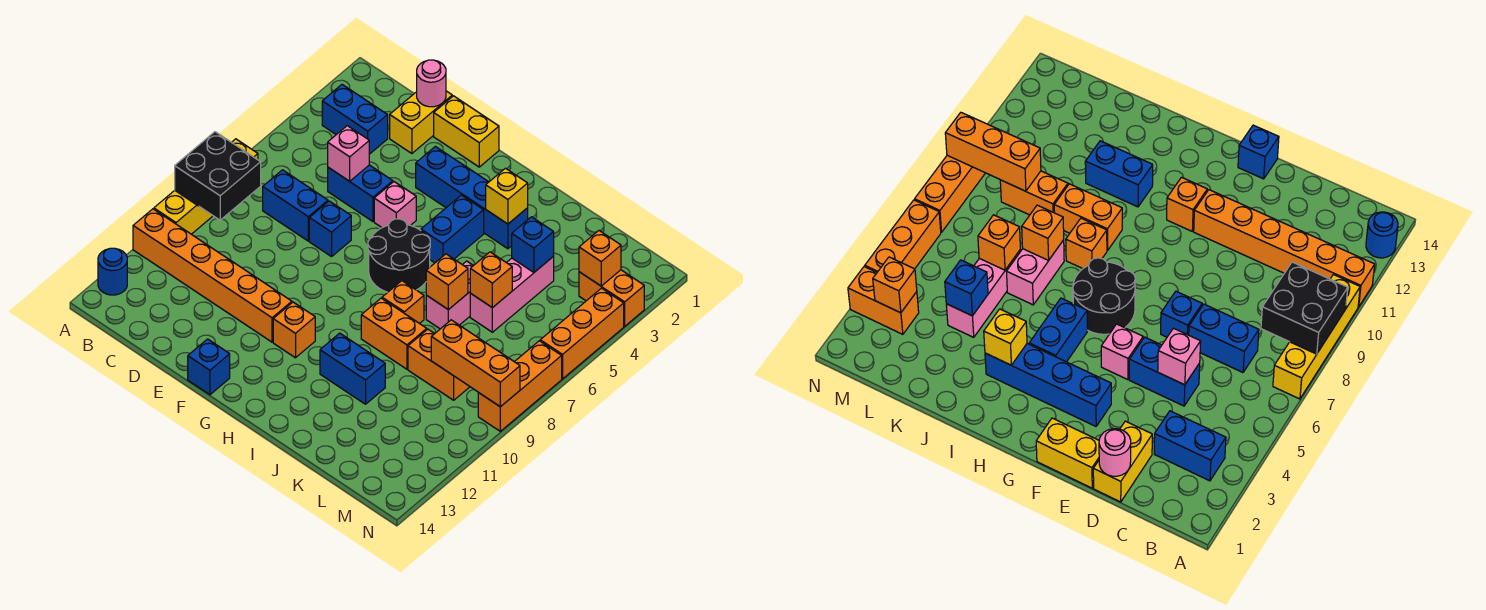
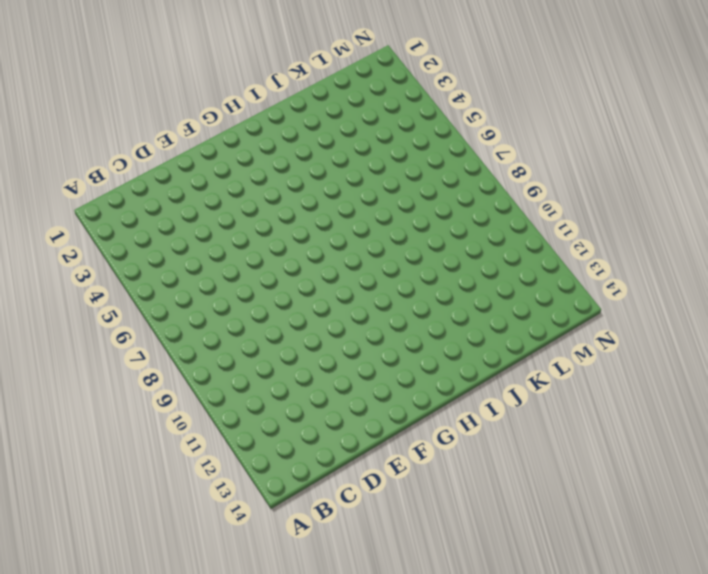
none -> yellow 1x4 brick [154,139,258,234]
none -> orange 1x6 brick [133,209,292,342]
none -> blue 1x1 round brick [98,248,127,295]
none -> blue 1x2 brick [322,85,388,154]

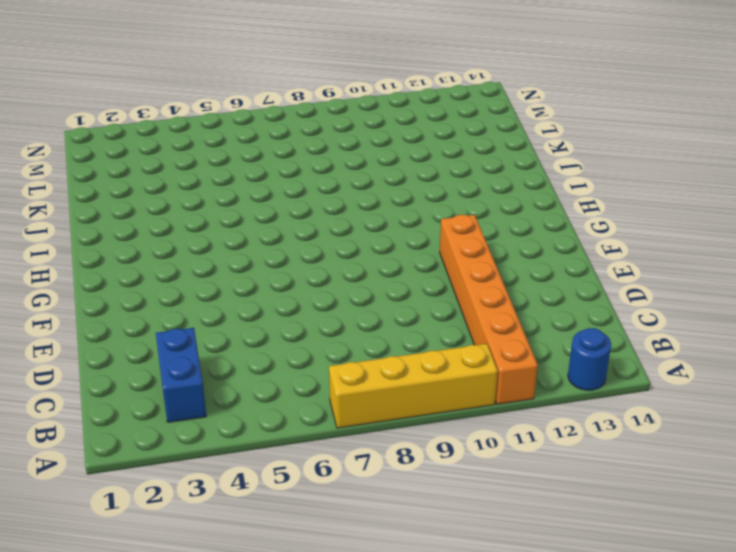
none -> blue 1x2 brick [263,170,328,241]
none -> yellow 1x2 brick [390,91,452,153]
none -> blue 1x2 brick [328,165,393,221]
none -> yellow 1x2 brick [434,96,499,167]

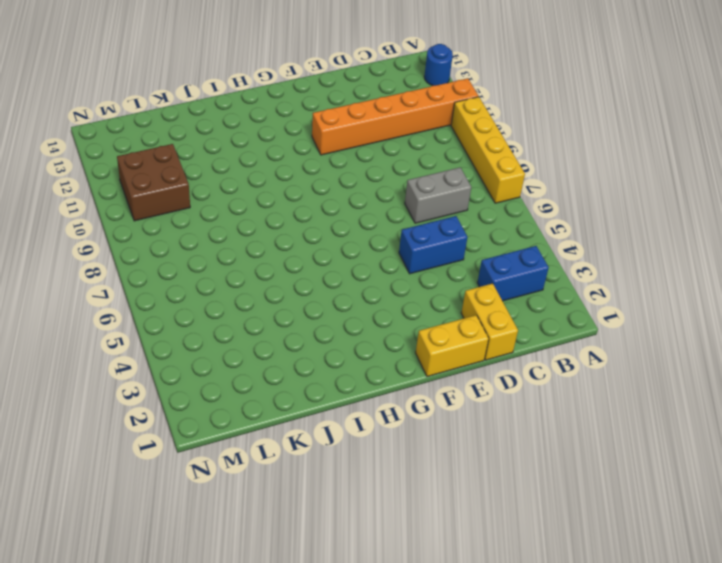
grey 1x2 brick [405,167,471,223] -> blue 1x2 brick [263,170,328,241]
brown 2x2 brick [117,144,190,221] -> none
none -> blue 1x1 brick [309,201,351,257]
none -> blue 1x4 brick [416,147,528,249]
none -> pink 1x1 brick [374,182,416,228]
none -> blue 1x1 brick [188,339,230,395]

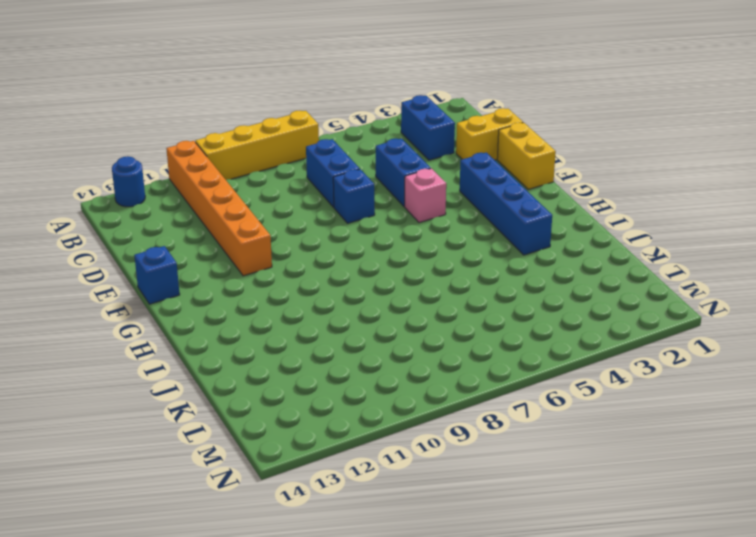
none -> black 2x2 round brick [368,219,430,292]
none -> orange 1x1 brick [273,302,315,358]
none -> blue 1x2 brick [421,195,484,263]
none -> orange 1x1 brick [382,281,424,324]

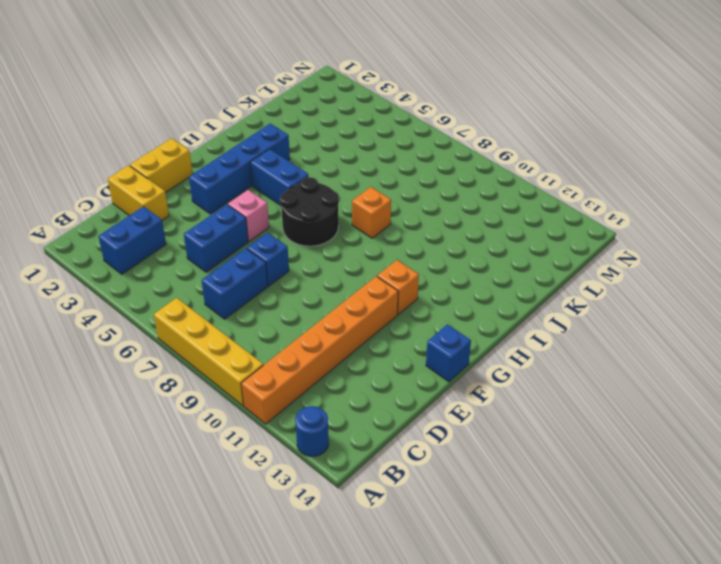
none -> orange 1x2 brick [361,298,427,369]
none -> blue 1x2 brick [320,333,385,404]
none -> pink 1x2 brick [426,261,473,329]
none -> pink 1x3 brick [470,256,554,332]

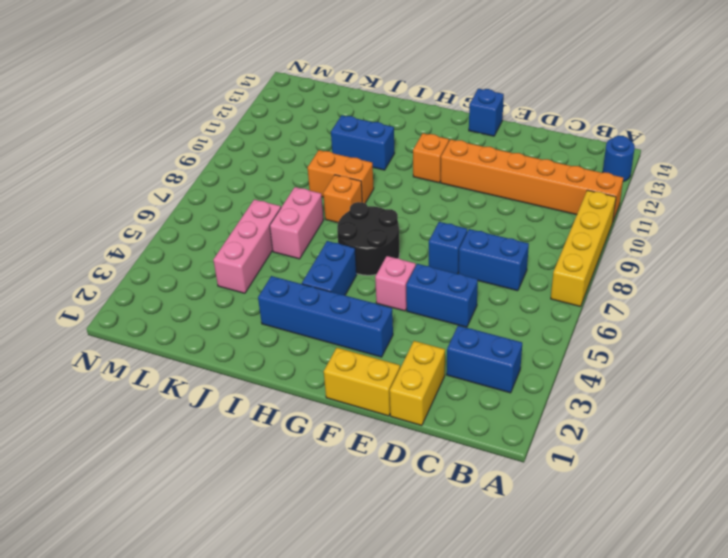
none -> orange 1x2 brick [408,329,470,400]
none -> orange 1x2 brick [579,270,644,326]
none -> orange 1x3 brick [540,288,624,379]
none -> orange 1x3 brick [478,341,562,431]

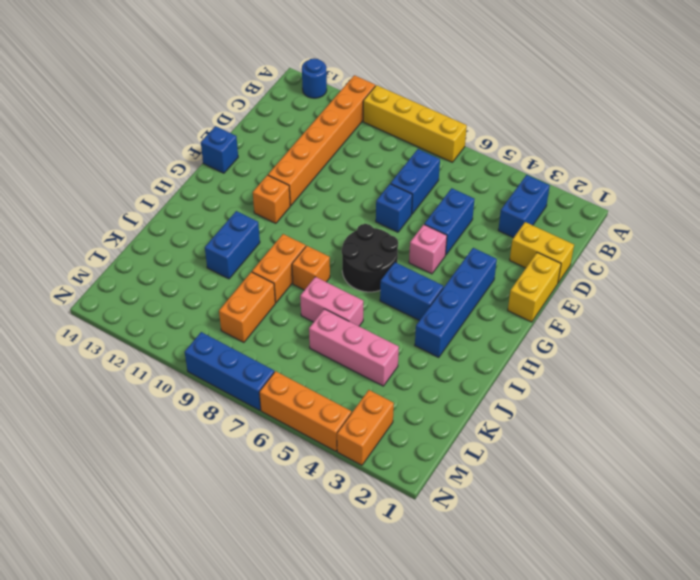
blue 1x3 brick [185,332,274,410] -> orange 1x3 brick [478,341,562,431]
none -> black 2x2 brick [175,132,261,220]
none -> pink 1x1 round brick [417,60,446,107]
none -> pink 1x1 brick [328,126,369,181]
none -> yellow 1x1 brick [486,168,528,224]

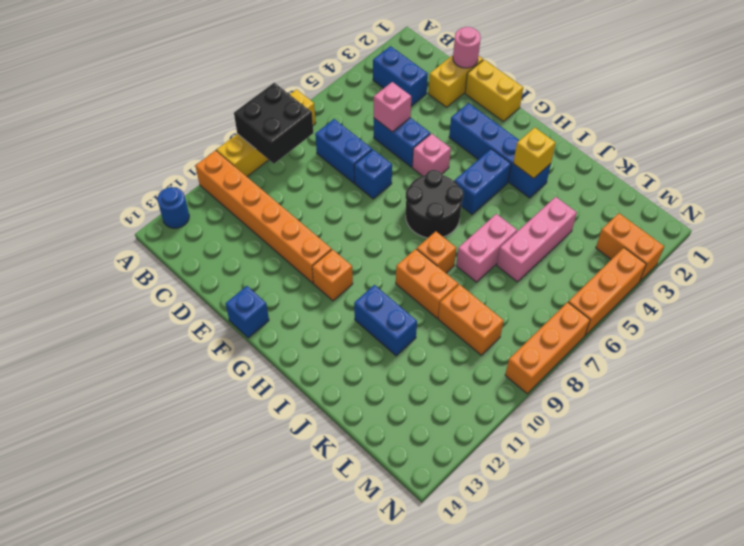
none -> orange 1x1 brick [426,254,468,310]
none -> blue 1x1 brick [512,217,554,272]
none -> orange 1x1 brick [470,252,512,308]
none -> orange 1x3 brick [431,320,520,407]

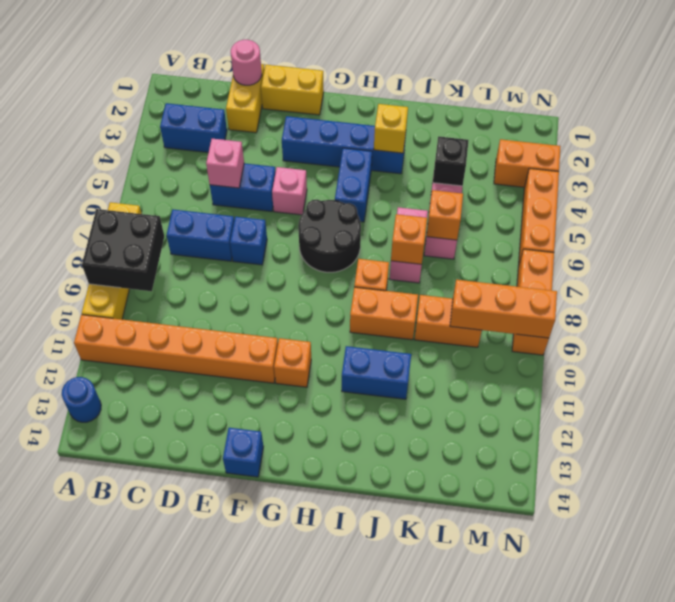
black 1x1 brick [433,137,469,186] -> blue 1x1 brick [512,217,554,272]
none -> orange 1x1 brick [579,231,621,286]

